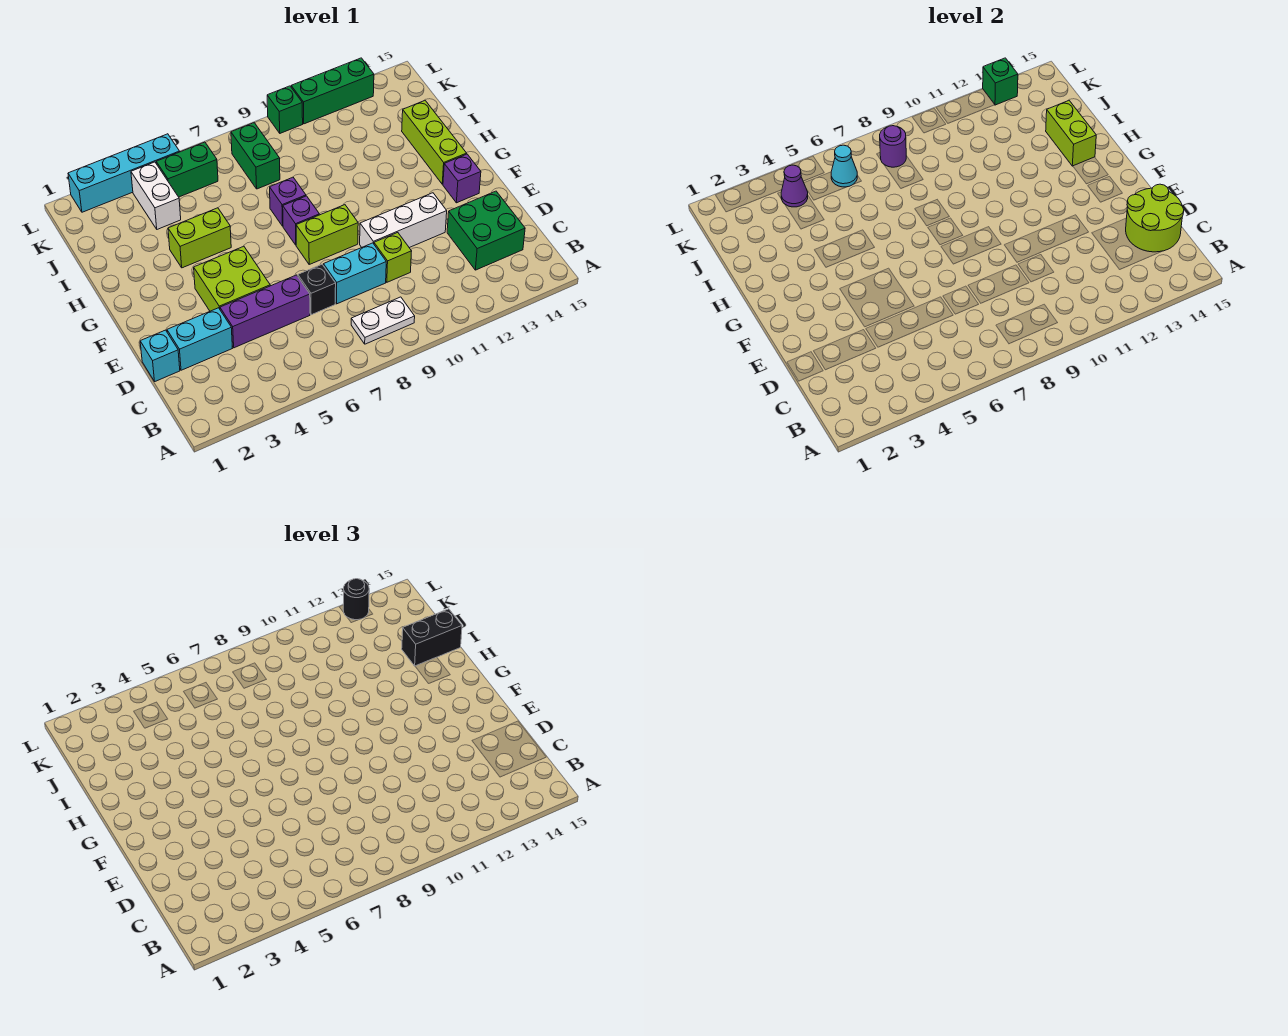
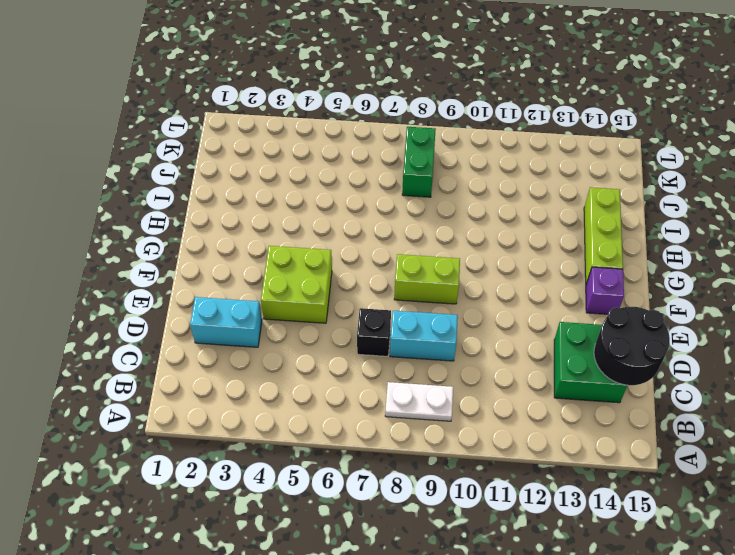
black 2x2 round brick [594,307,670,385] -> lime 2x2 round brick [1126,184,1184,252]
none -> cyan 1x1 brick [140,330,180,381]
none -> purple 1x3 brick [220,275,310,348]
none -> lime 1x1 brick [374,233,412,282]
none -> white 1x3 brick [360,193,447,248]

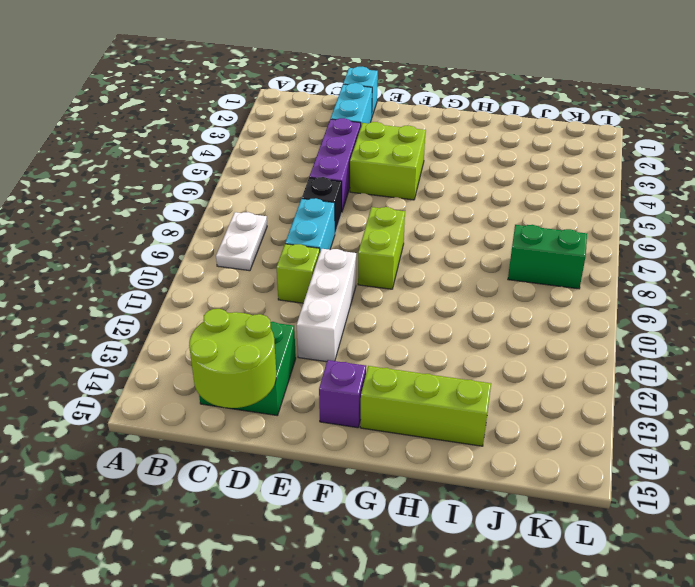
none -> purple 1x1 brick [283,196,319,245]
none -> lime 1x2 brick [168,208,231,268]
none -> purple 1x1 brick [270,177,306,226]
none -> white 1x2 brick [131,162,181,229]

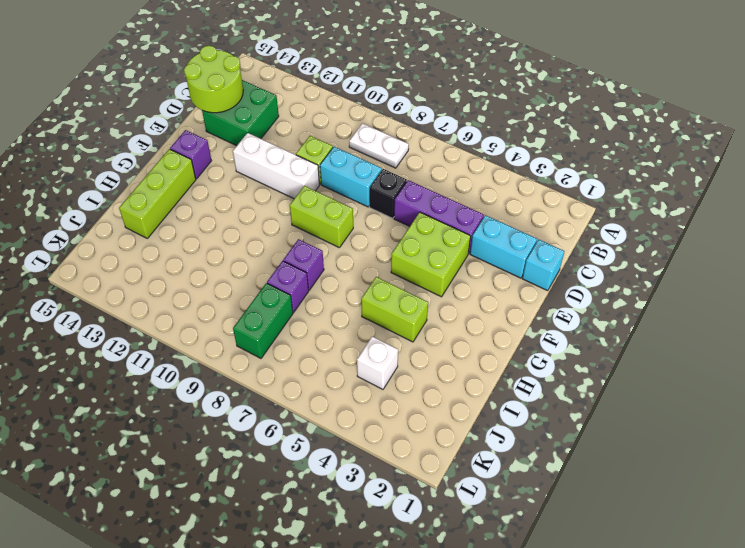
purple 1x1 brick [267,261,309,312] -> purple 1x1 brick moved to [283,196,319,245]
white 1x1 brick [357,336,398,389] -> white 1x2 brick [131,162,181,229]
none -> green 1x2 brick [156,142,218,197]
none -> cyan 1x4 brick [68,134,180,212]
none -> green 1x1 brick [267,86,303,133]
none -> green 1x3 brick [291,58,374,124]

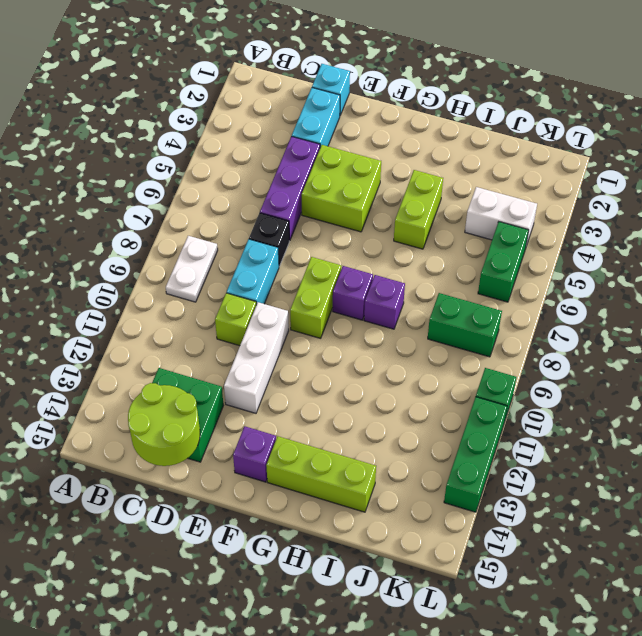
none -> cyan 1x4 brick [68,134,180,212]
none -> lime 1x2 brick [1046,101,1096,166]
none -> purple 1x1 cone [781,165,808,207]
none -> cyan 1x1 cone [831,145,857,187]

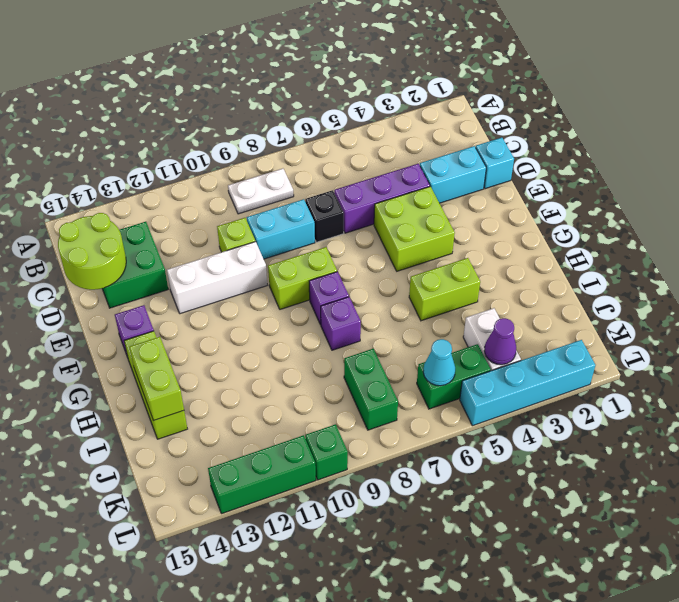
none -> purple 1x1 round brick [880,126,906,167]
none -> green 1x1 brick [983,58,1018,105]
none -> black 1x2 brick [402,609,462,666]
none -> black 1x1 round brick [343,579,369,620]

